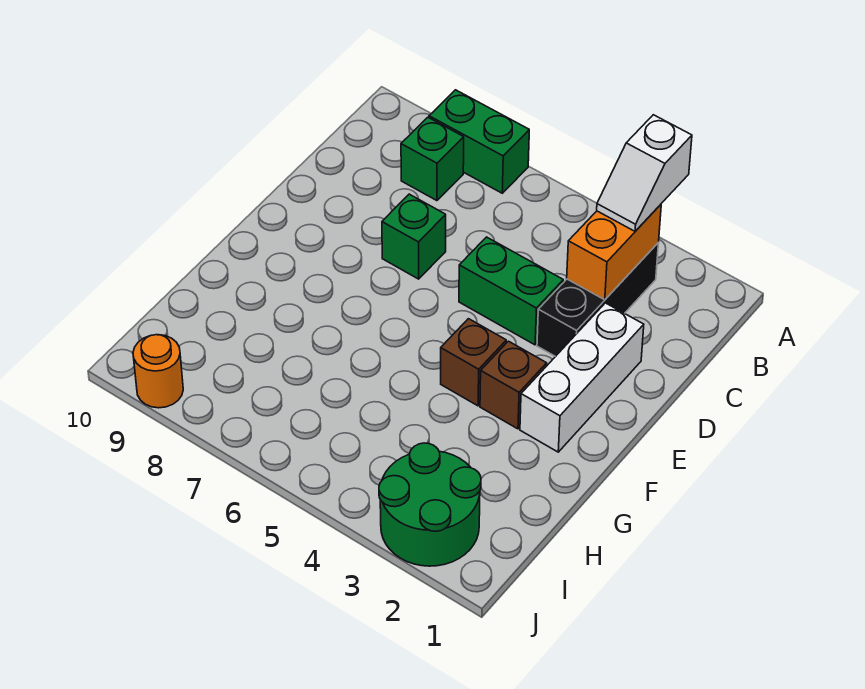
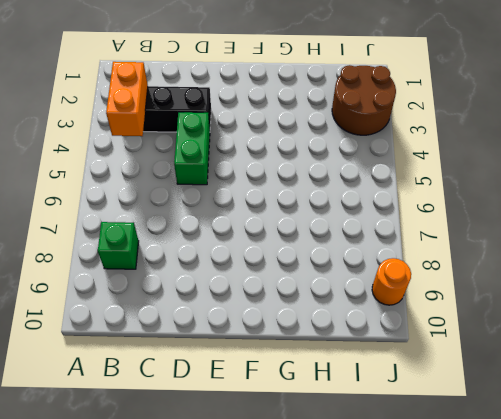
orange 1x2 brick [106,62,148,136] -> orange 1x2 brick turned to [567,205,661,300]
brown 2x2 round brick [332,65,396,135] -> green 2x2 round brick [379,443,481,566]
none -> green 1x2 brick [429,90,529,193]
none -> white 1x3 brick [520,303,644,452]
none -> green 1x1 brick [382,194,446,279]

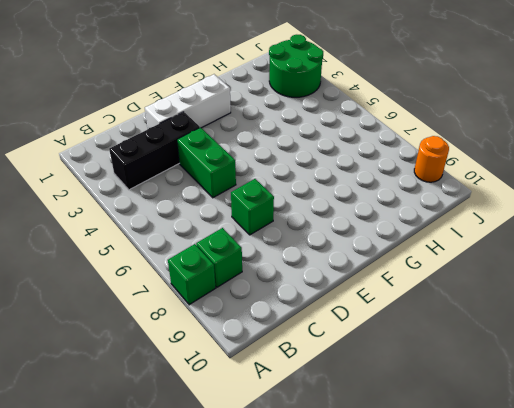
green 1x1 brick [168,244,215,305] -> green 1x2 brick [429,90,529,193]
none -> brown 1x1 brick [480,341,547,429]
none -> brown 1x1 brick [441,319,506,406]
none -> orange 1x2 brick [567,205,661,300]

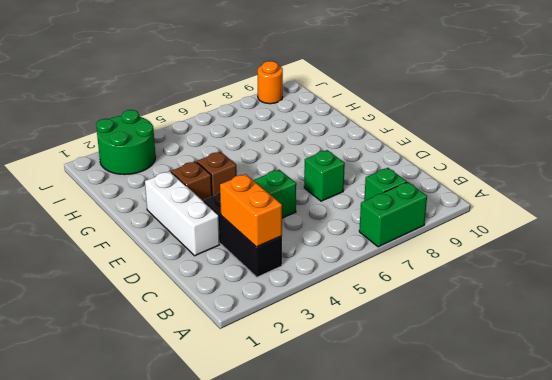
none -> white 1x2 slope [597,115,692,231]

